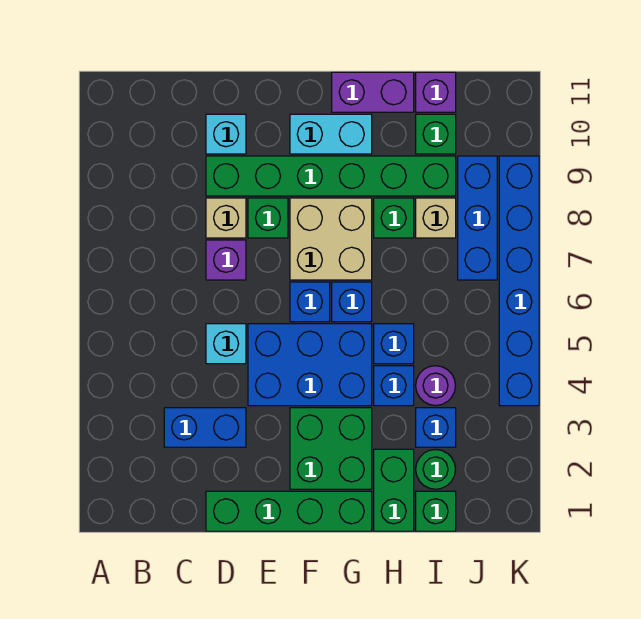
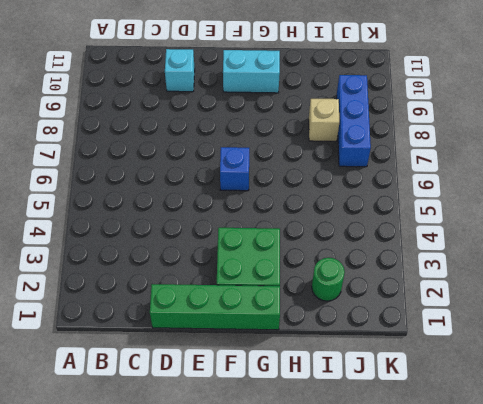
none -> blue 1x2 brick [164,408,246,447]
none -> cyan 1x1 brick [206,324,246,364]
none -> purple 1x1 brick [206,240,246,280]

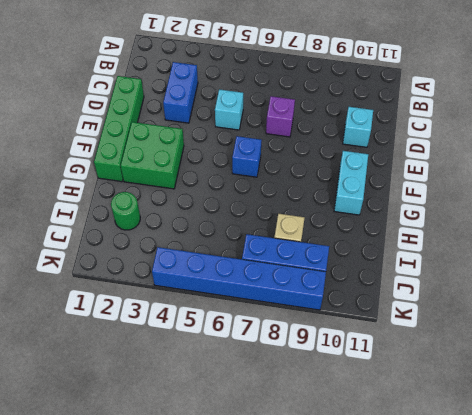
none -> tan 1x1 brick [206,198,246,238]
none -> green 1x6 brick [206,156,456,196]
none -> blue 2x3 brick [248,324,372,406]

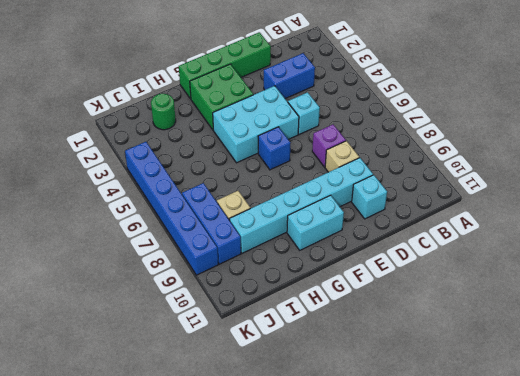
cyan 1x6 brick [229,158,373,253] -> green 1x6 brick [206,156,456,196]
cyan 2x3 brick [213,86,299,163] -> blue 2x3 brick [248,324,372,406]
none -> green 1x1 brick [248,198,288,238]
none -> tan 2x2 brick [290,198,372,280]
none -> blue 1x1 brick [332,282,372,322]

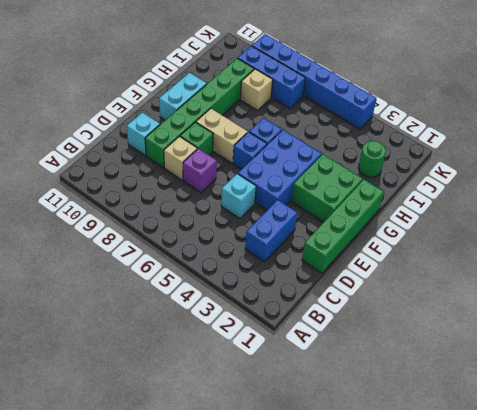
tan 1x2 brick [196,108,248,163] -> tan 2x2 brick [290,198,372,280]
none -> purple 1x2 brick [332,72,414,112]
none -> green 1x2 brick [374,449,414,531]
none -> blue 1x1 brick [374,366,414,406]

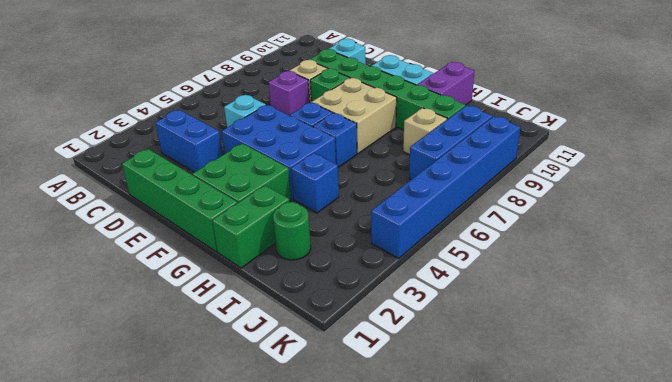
purple 1x2 brick [418,62,474,105] -> purple 1x2 brick turned to [332,72,414,112]
none -> blue 1x1 brick [374,324,414,364]
none -> green 1x1 brick [374,198,414,238]
none -> green 1x1 brick [416,491,456,531]

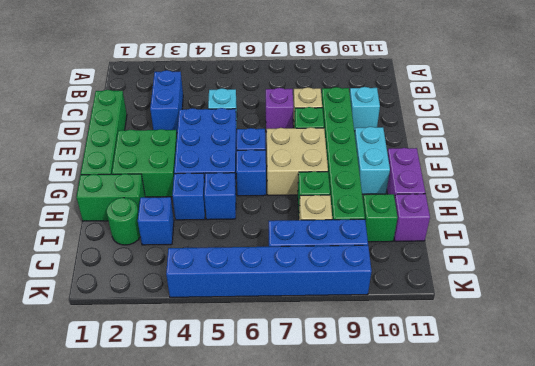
none -> green 1x1 brick [416,491,456,531]
none -> purple 1x1 round brick [416,366,455,406]

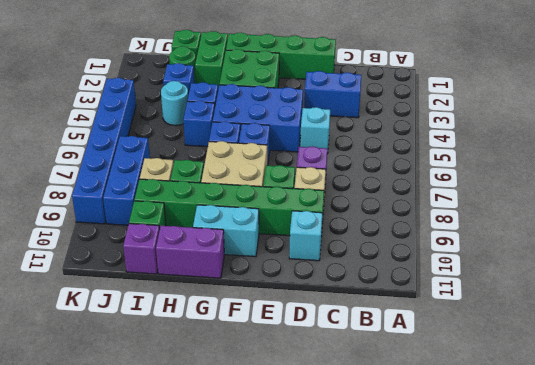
cyan 1x1 round brick [161,81,188,126] -> purple 1x1 round brick [416,366,455,406]

